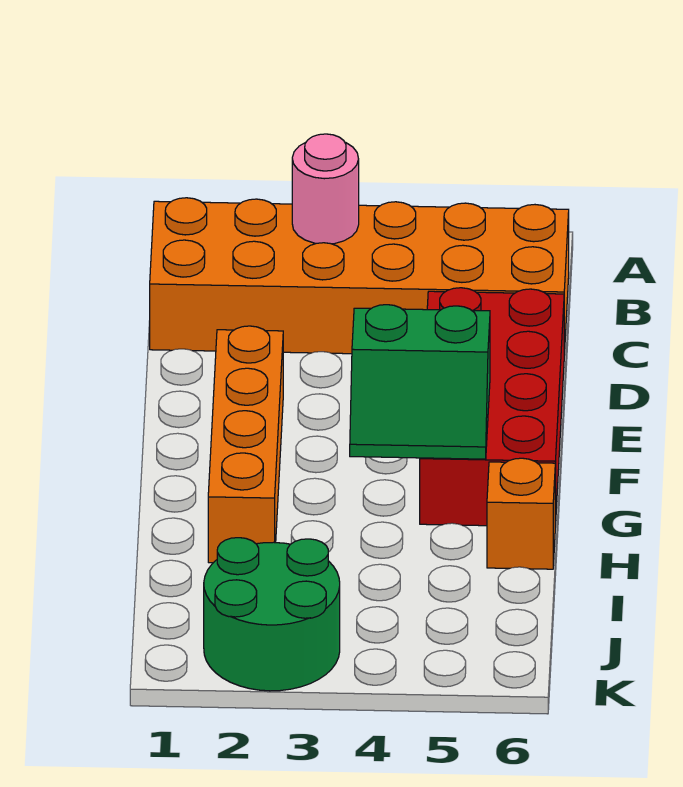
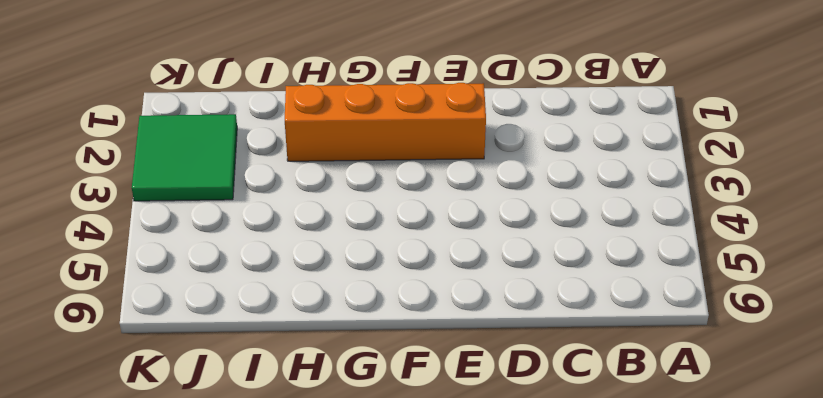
green 2x2 tile [132,114,237,201] -> green 2x2 round brick [204,538,340,691]
none -> orange 2x6 brick [150,198,569,355]
none -> red 2x4 brick [420,288,564,527]

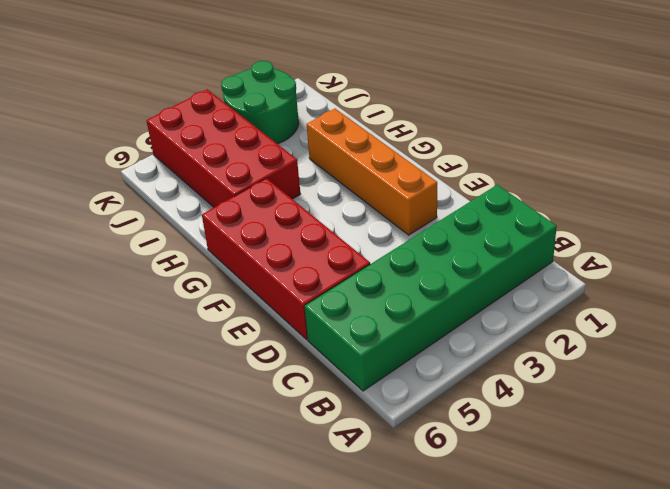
green 2x6 brick [304,185,557,391] -> orange 2x6 brick [150,198,569,355]
red 2x4 brick [146,89,300,207] -> none
none -> orange 1x1 brick [487,458,555,569]
none -> pink 1x1 round brick [292,134,359,244]

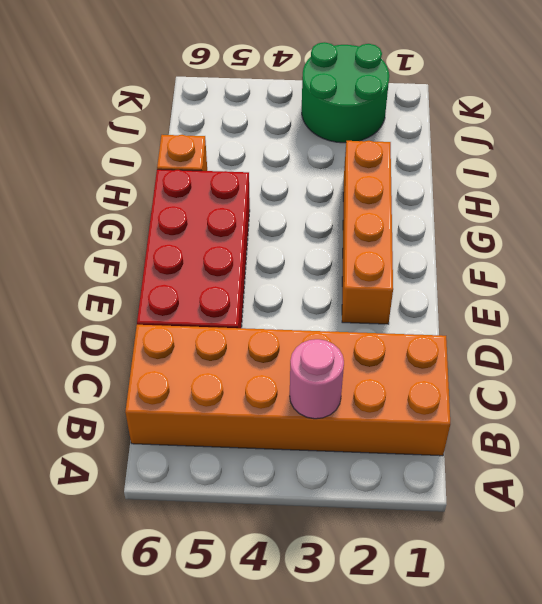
none -> green 2x2 slope [350,305,490,459]

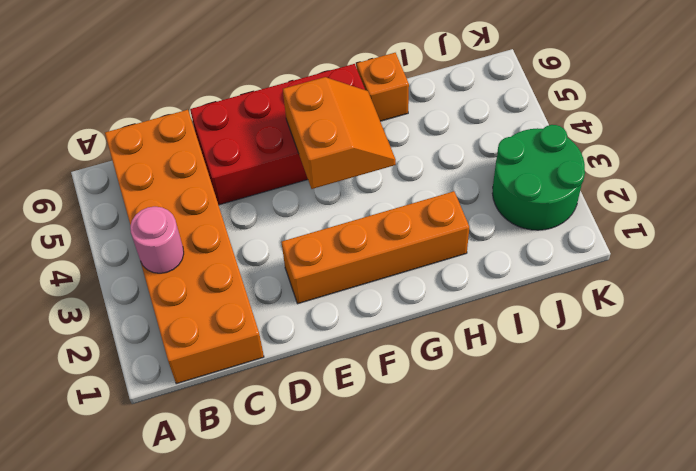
orange 2x2 slope [283,77,396,189] -> green 2x2 slope [350,305,490,459]

